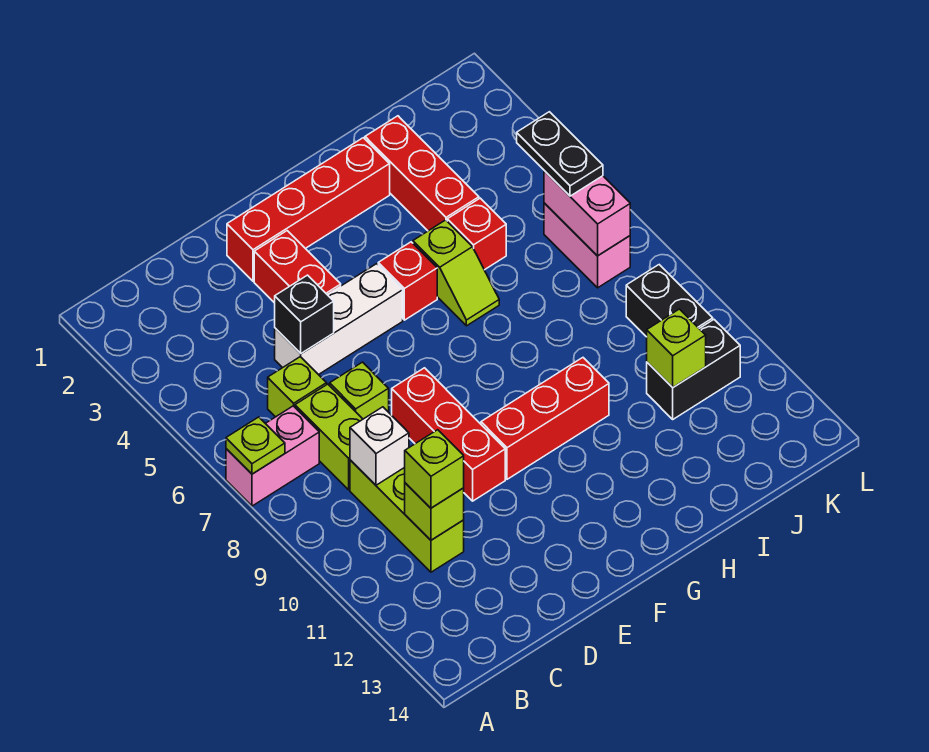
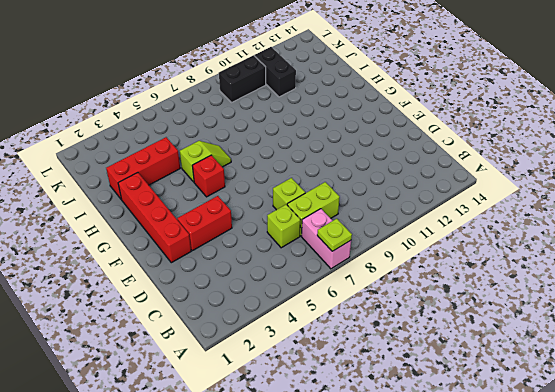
none -> lime 1x3 brick [350,460,464,572]
none -> white 1x3 brick [275,264,403,375]
none -> red 1x3 brick [392,368,505,501]

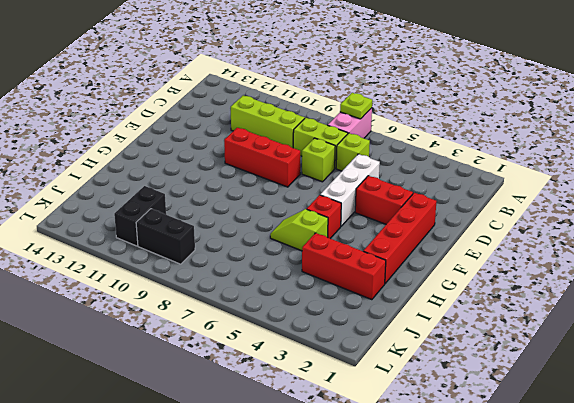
none -> red 1x3 brick [481,358,609,479]
none -> red 1x1 brick [447,198,506,270]
none -> pink 1x2 brick [544,203,630,288]

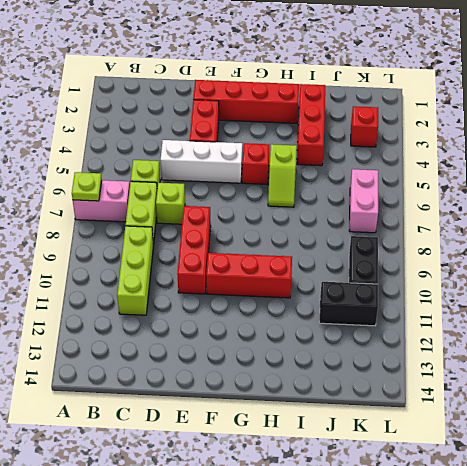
red 1x1 brick [351,106,378,147] -> red 1x1 brick moved to [447,198,506,270]
none -> white 1x1 brick [350,407,409,485]
none -> lime 1x1 brick [405,483,464,540]
none -> black 1x1 brick [275,275,334,353]

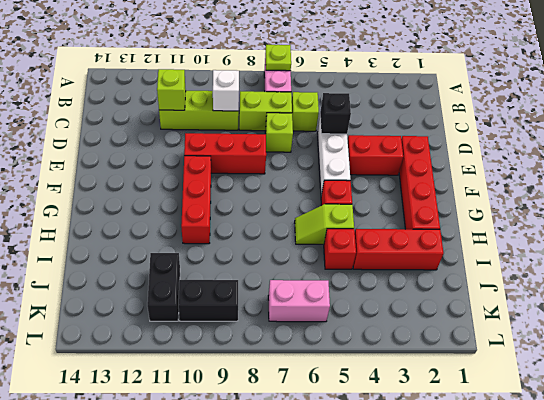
none -> lime 1x1 brick [647,309,706,387]
none -> pink 1x2 brick [544,171,630,256]
none -> lime 1x1 brick [405,430,464,508]

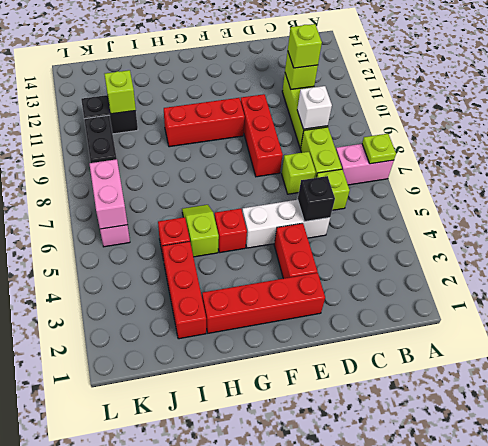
none -> black 1x2 plate [517,112,603,196]

